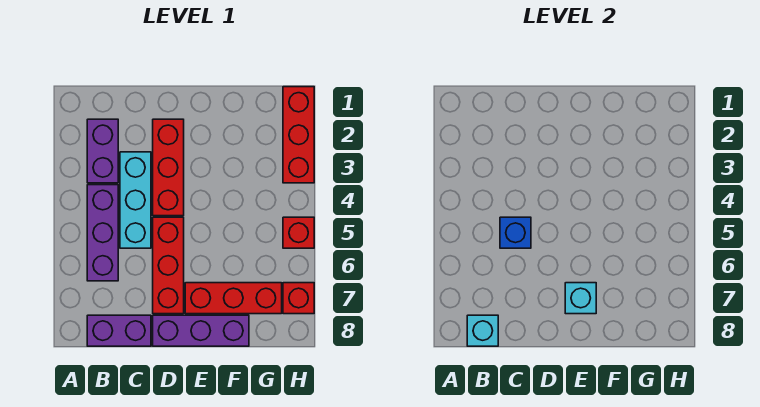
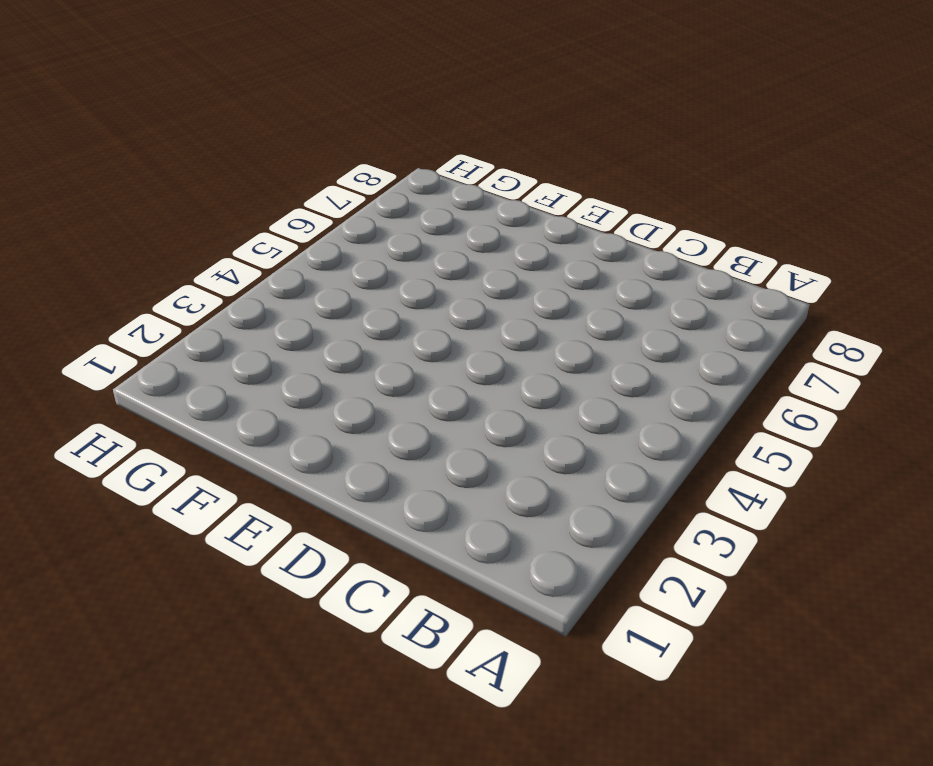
none -> purple 1x2 brick [87,119,118,183]
none -> purple 1x3 brick [87,185,118,281]
none -> purple 1x2 brick [87,315,151,346]

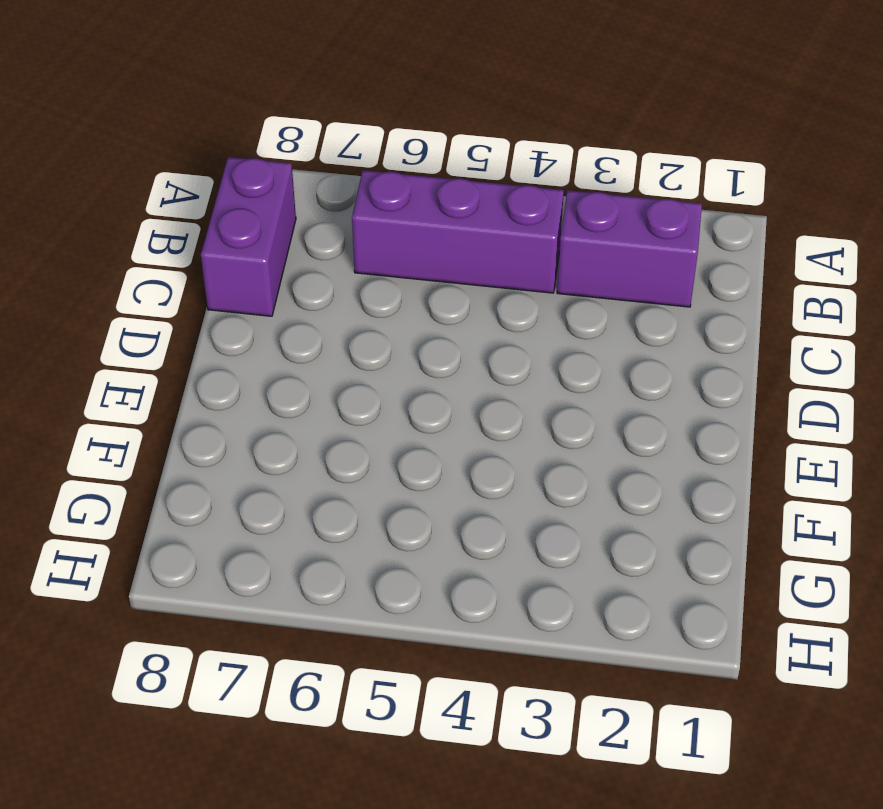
none -> cyan 1x3 brick [120,152,151,248]
none -> red 1x3 brick [153,119,184,216]
none -> red 1x3 brick [153,217,184,314]

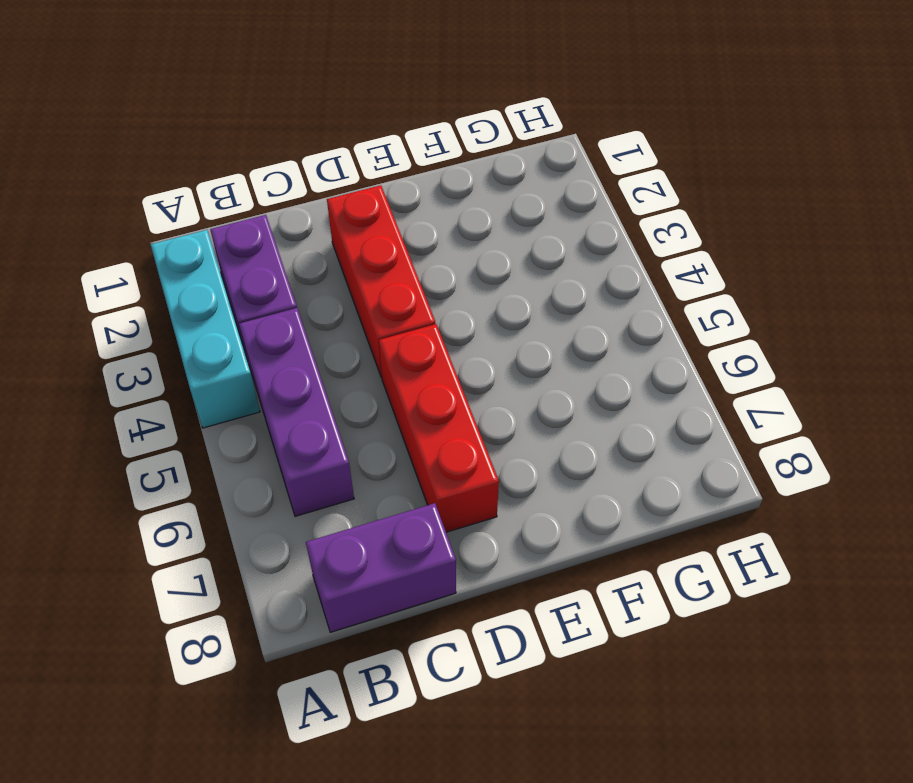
cyan 1x3 brick [151,230,260,428] -> cyan 1x3 brick moved to [120,152,151,248]
none -> purple 1x3 brick [153,315,249,346]
none -> red 1x3 brick [185,283,282,314]
none -> red 1x3 brick [283,87,314,183]

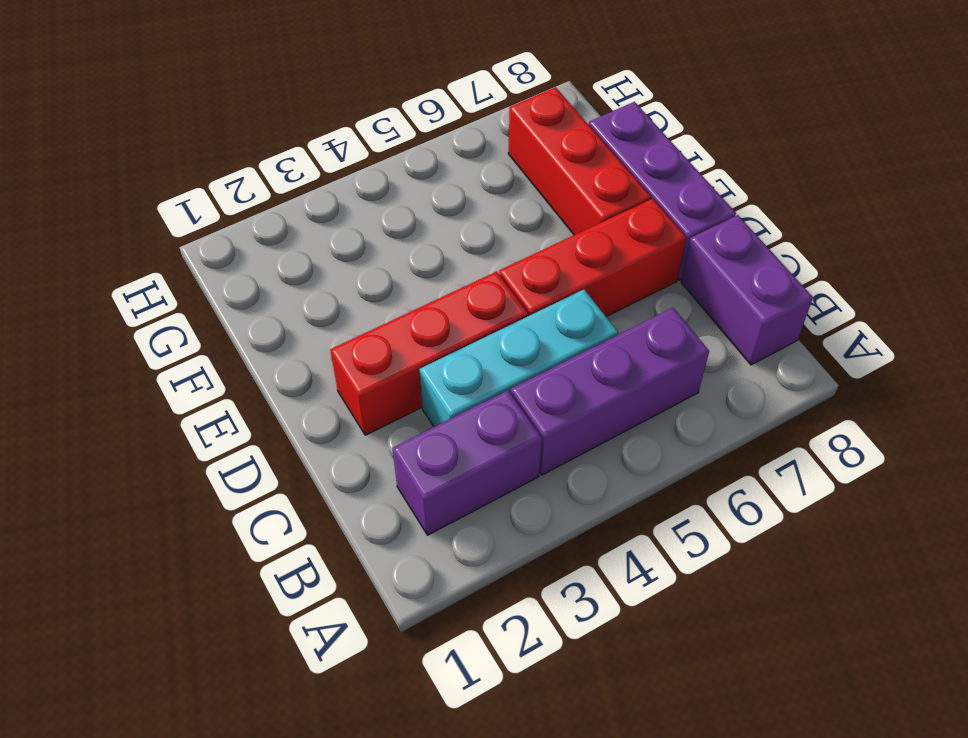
none -> red 1x3 brick [283,87,314,183]
none -> red 1x1 brick [283,217,314,248]
none -> red 1x1 brick [283,283,314,314]

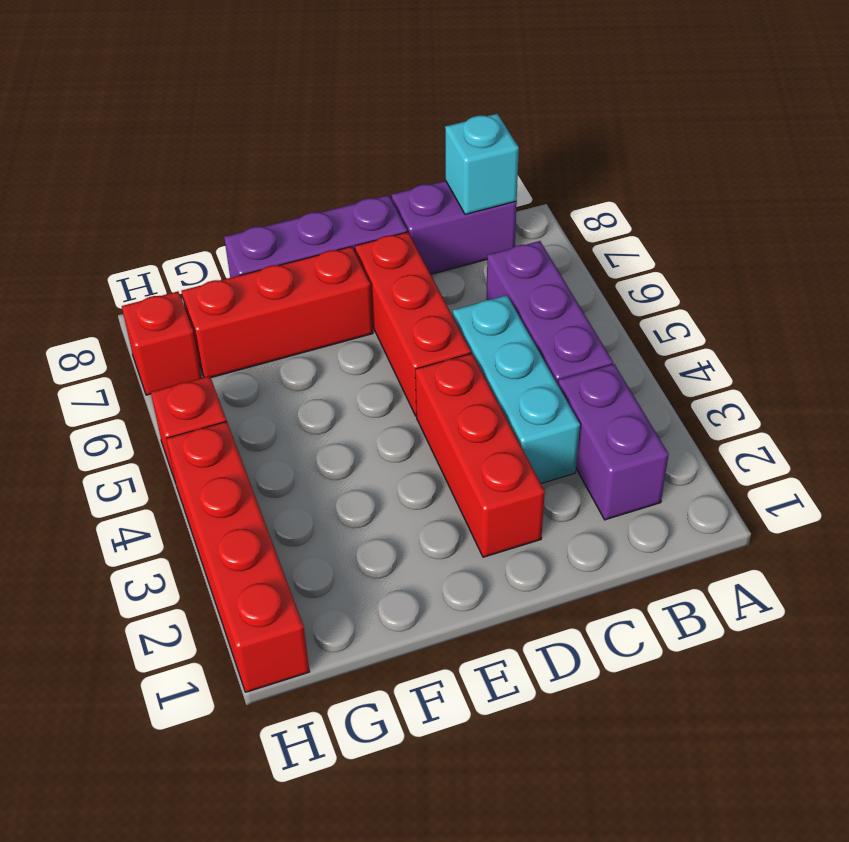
red 1x4 brick [166,421,310,692] -> red 1x3 brick [283,87,314,183]
none -> blue 1x1 brick [500,217,531,248]
none -> cyan 1x1 brick [565,283,596,314]

